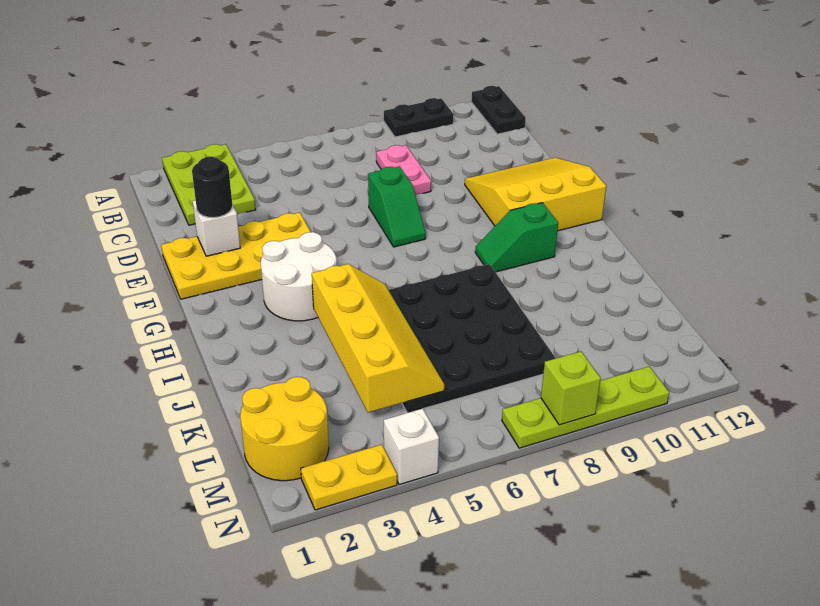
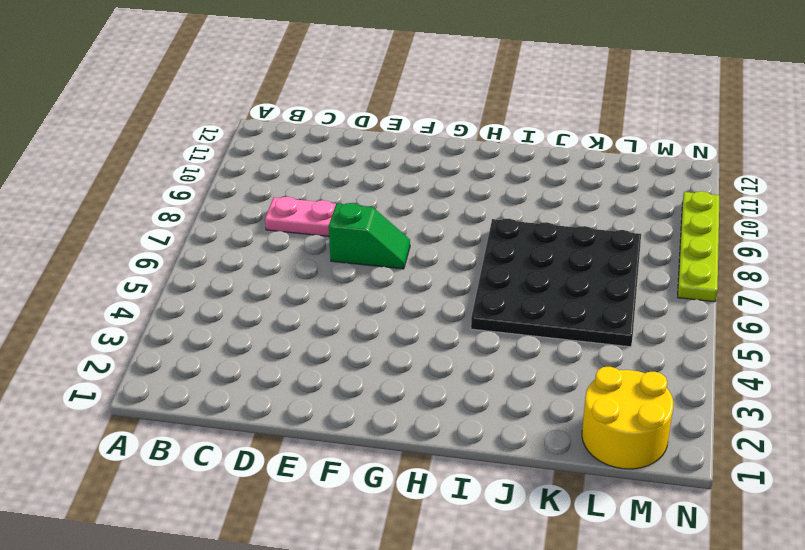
none -> lime 2x3 plate [162,144,256,225]
none -> black 1x2 plate [384,98,453,137]
none -> black 1x2 plate [471,86,526,134]

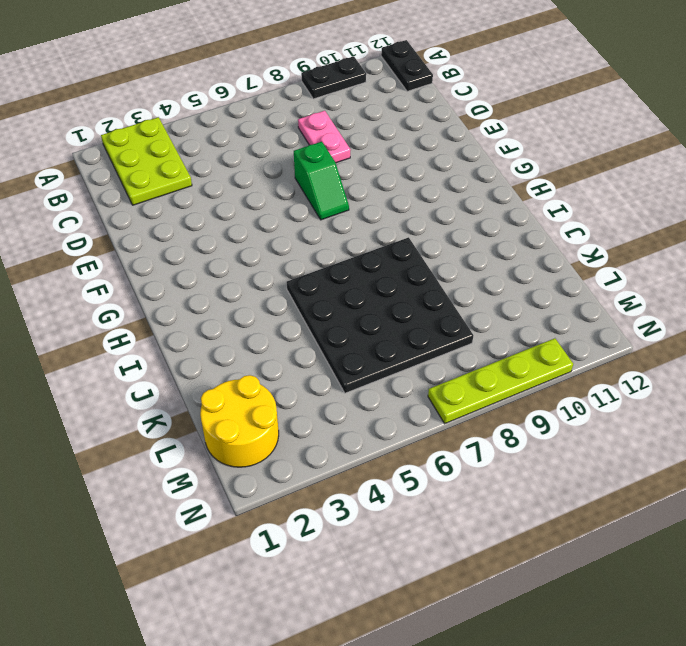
none -> yellow 2x4 plate [161,212,311,299]
none -> yellow 3x3 slope [465,158,606,231]
none -> white 2x2 round brick [261,232,337,321]

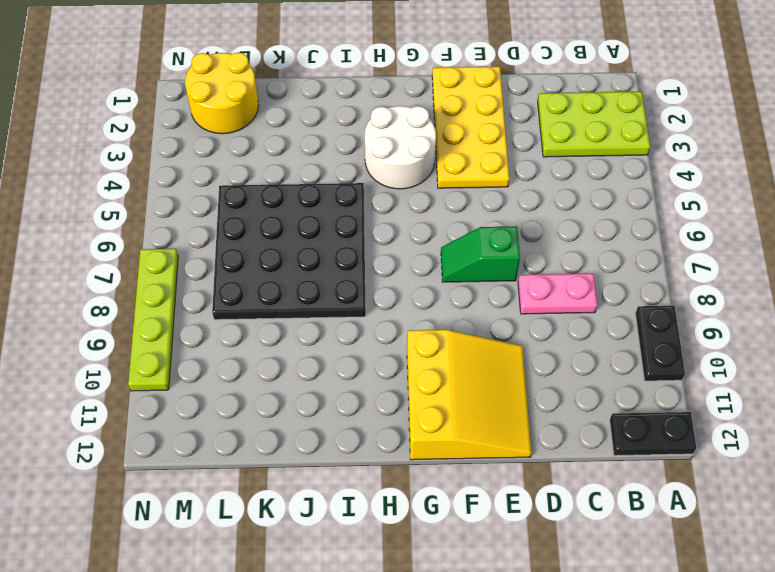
none -> green 1x2 slope [475,203,558,272]
none -> yellow 1x2 plate [301,445,397,510]
none -> white 1x1 brick [384,409,439,485]

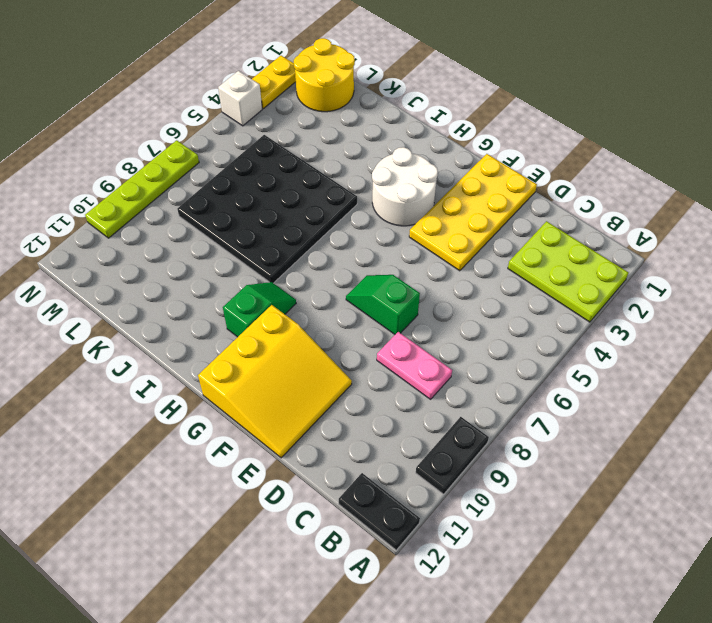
none -> white 1x1 brick [193,200,240,256]
none -> yellow 2x4 slope [312,264,445,412]
none -> lime 1x1 brick [541,352,601,425]

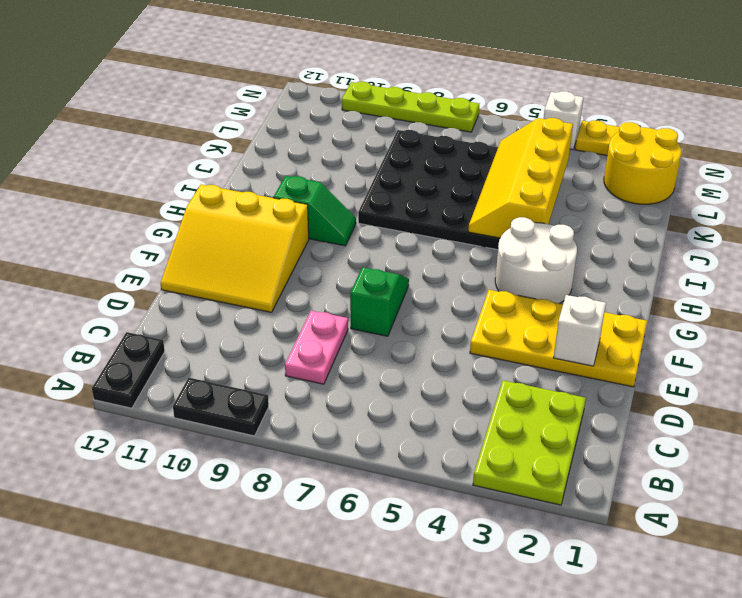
none -> lime 1x1 brick [541,352,601,425]
none -> black 1x1 round brick [192,157,233,218]

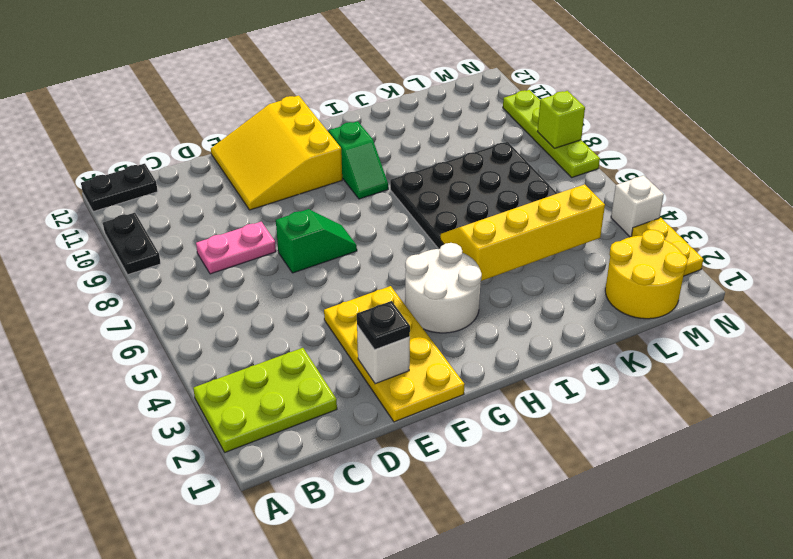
black 1x1 plate [357,301,410,350] -> black 1x1 round brick [192,157,233,218]

